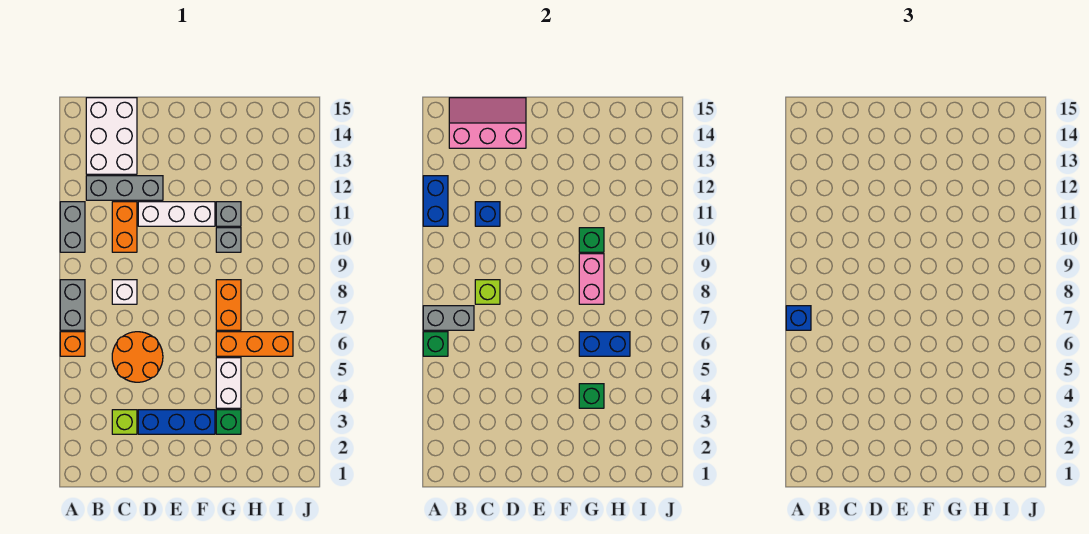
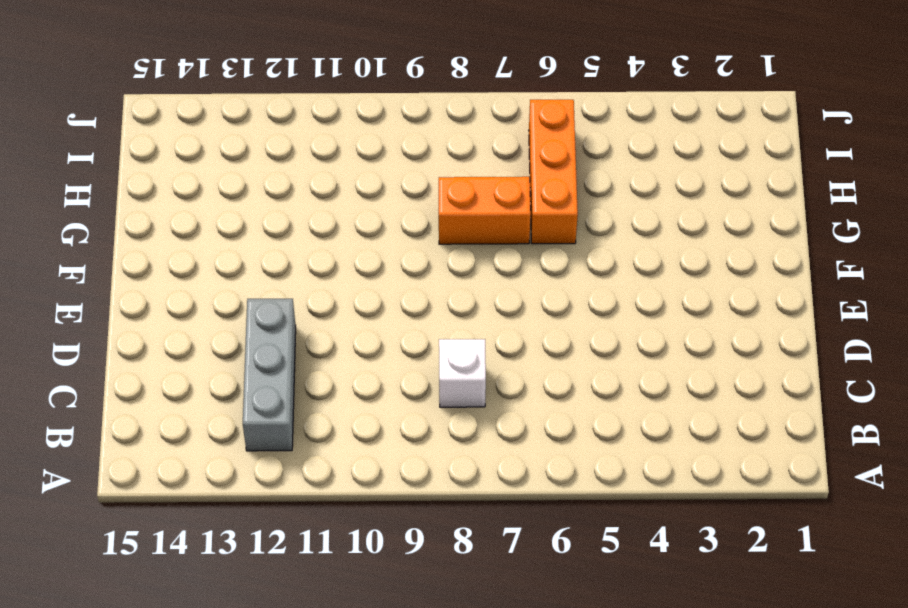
none -> orange 1x1 brick [60,332,85,356]
none -> grey 1x2 brick [60,280,85,330]
none -> grey 1x2 brick [60,202,85,252]

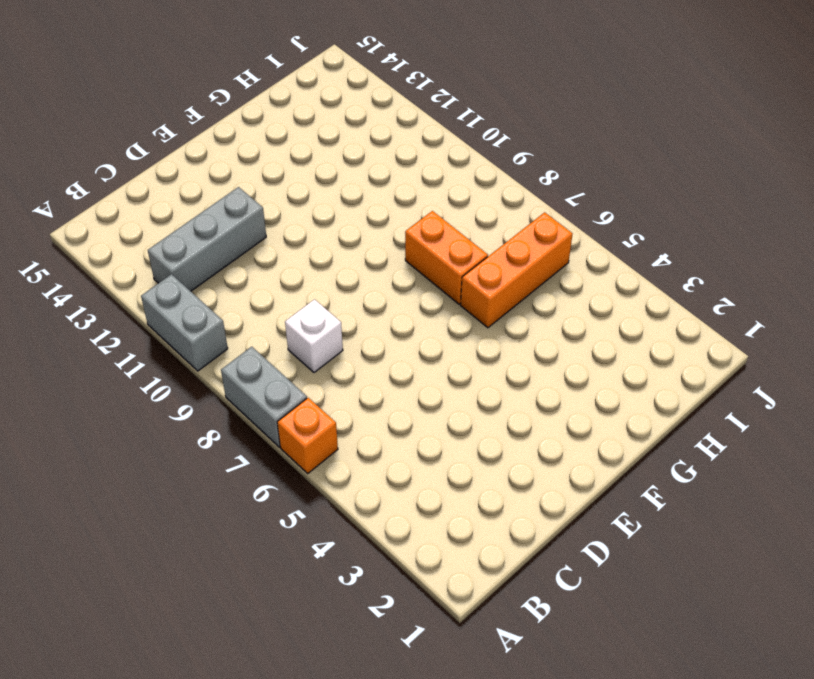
none -> white 2x3 brick [86,98,137,174]
none -> lime 1x1 brick [112,410,137,434]
none -> orange 2x2 round brick [112,332,163,382]

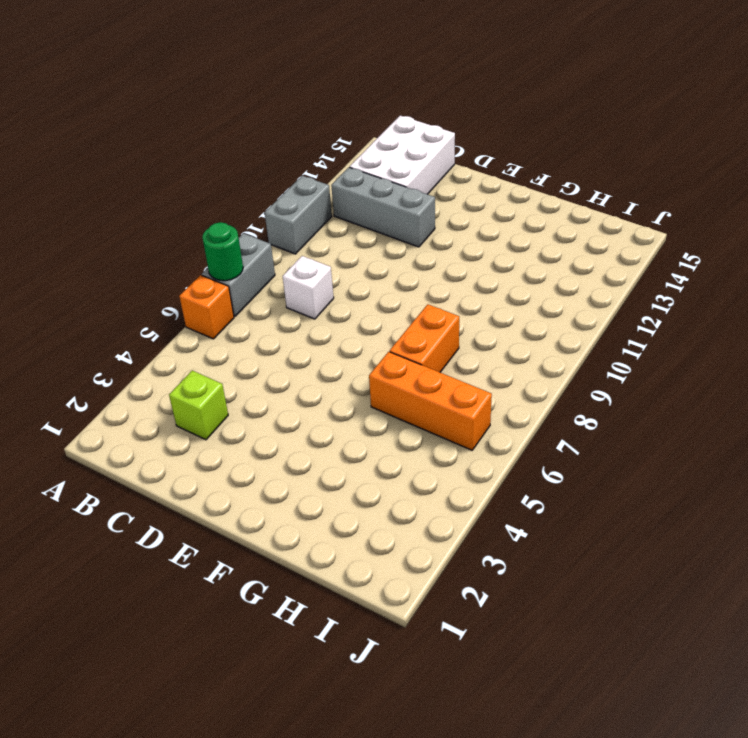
green 1x1 round brick [202,222,243,281] -> grey 1x2 brick [423,306,474,330]
none -> orange 2x2 round brick [112,332,163,382]
none -> orange 1x2 brick [112,202,137,252]
none -> blue 1x3 brick [138,410,215,434]

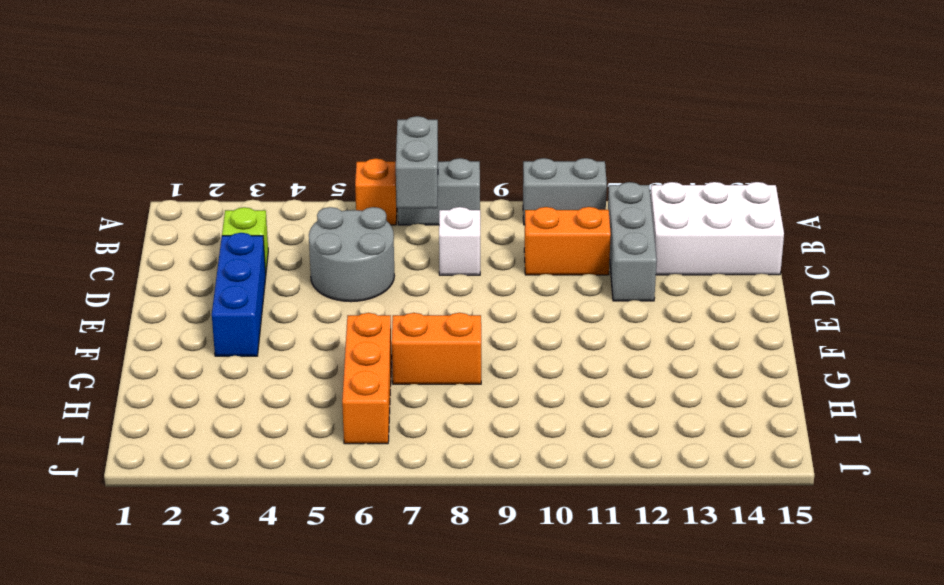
grey 2x2 round brick [309,207,394,302] -> orange 2x2 round brick [112,332,163,382]
none -> white 1x3 brick [138,202,215,226]
none -> green 1x1 brick [216,410,241,434]
none -> white 1x2 brick [216,358,241,408]

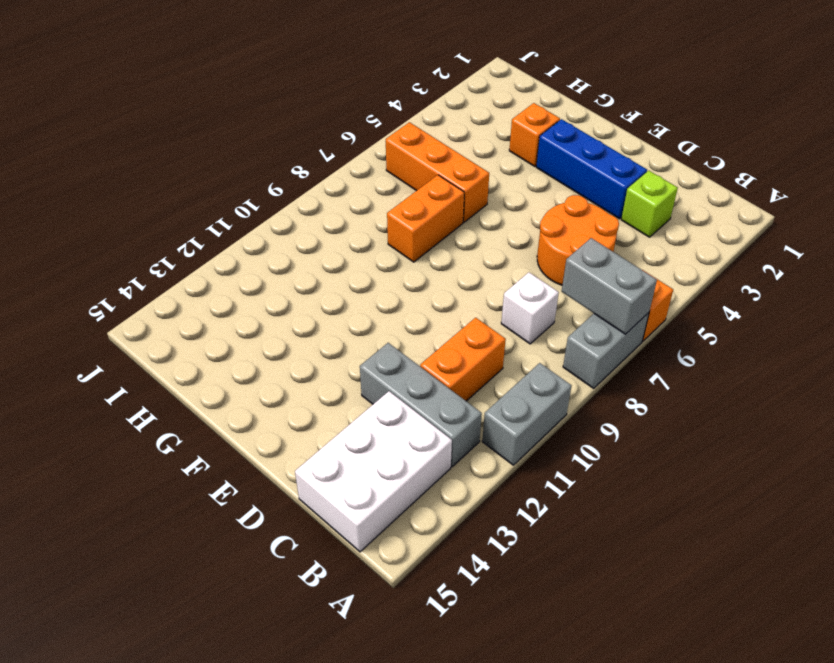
orange 1x1 brick [509,103,560,166] -> green 1x1 brick [216,410,241,434]
none -> white 1x3 brick [138,202,215,226]
none -> white 1x2 brick [216,358,241,408]
none -> grey 1x1 brick [216,228,241,252]

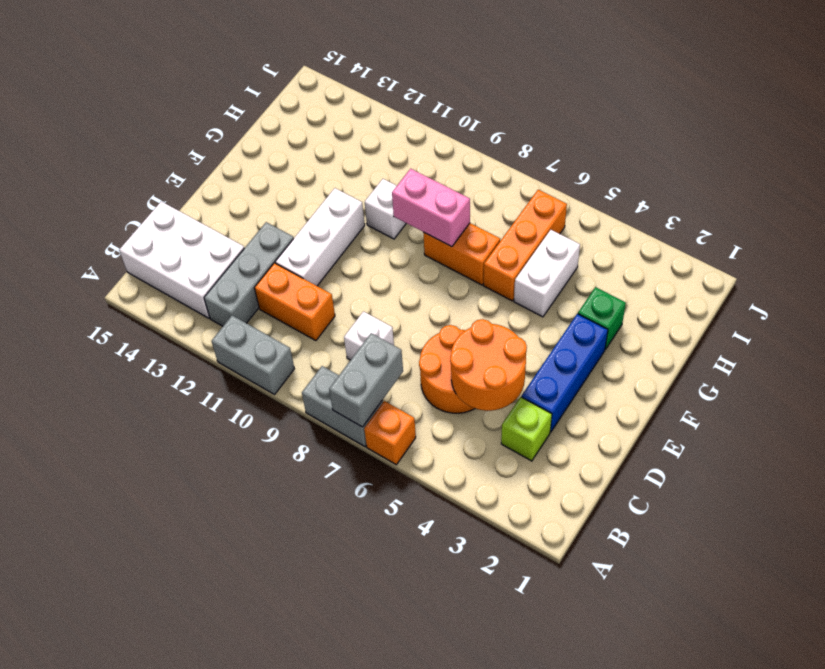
orange 2x2 round brick [450,319,527,411] -> none
white 1x2 brick [514,230,580,317] -> white 1x2 brick turned to [216,358,241,408]
white 1x1 brick [365,179,406,239] -> grey 1x1 brick [216,228,241,252]
none -> grey 1x1 brick [216,202,241,226]
none -> green 1x1 brick [423,332,448,356]
none -> blue 1x2 brick [423,176,448,226]

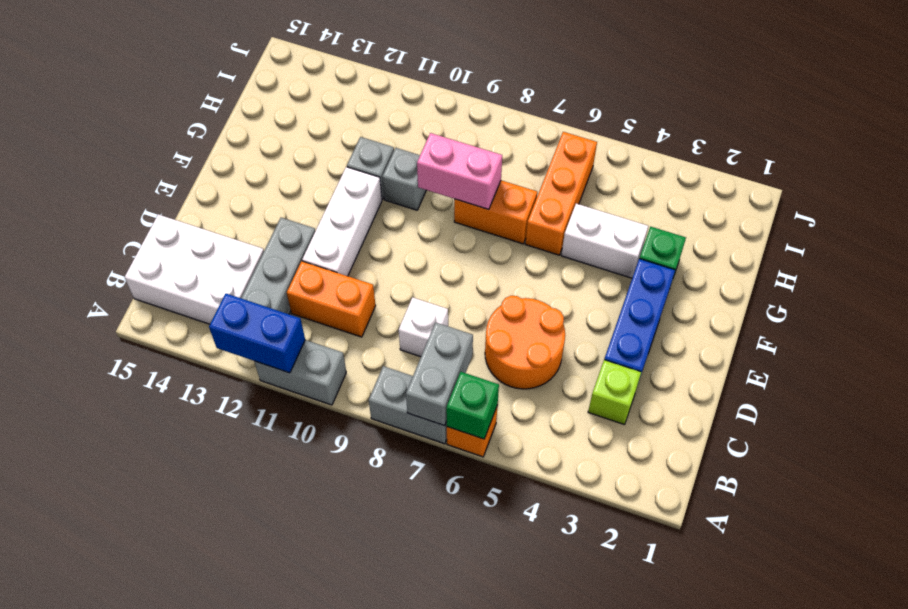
none -> pink 2x3 slope [449,98,526,148]
none -> lime 1x1 brick [475,280,500,304]
none -> blue 1x1 brick [475,202,500,226]

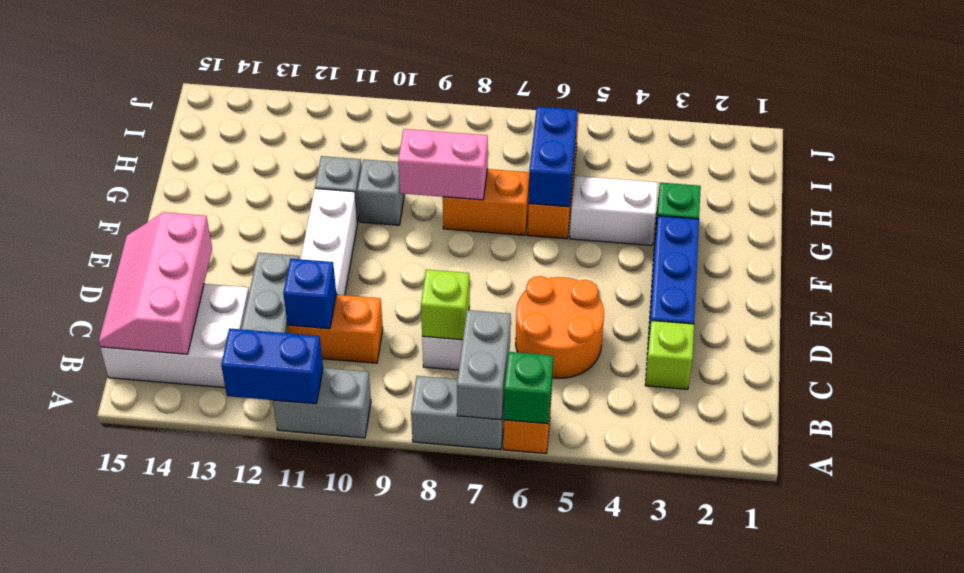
none -> green 1x1 brick [579,384,604,408]
none -> green 1x1 brick [579,228,604,252]
none -> blue 1x1 brick [786,306,811,330]

